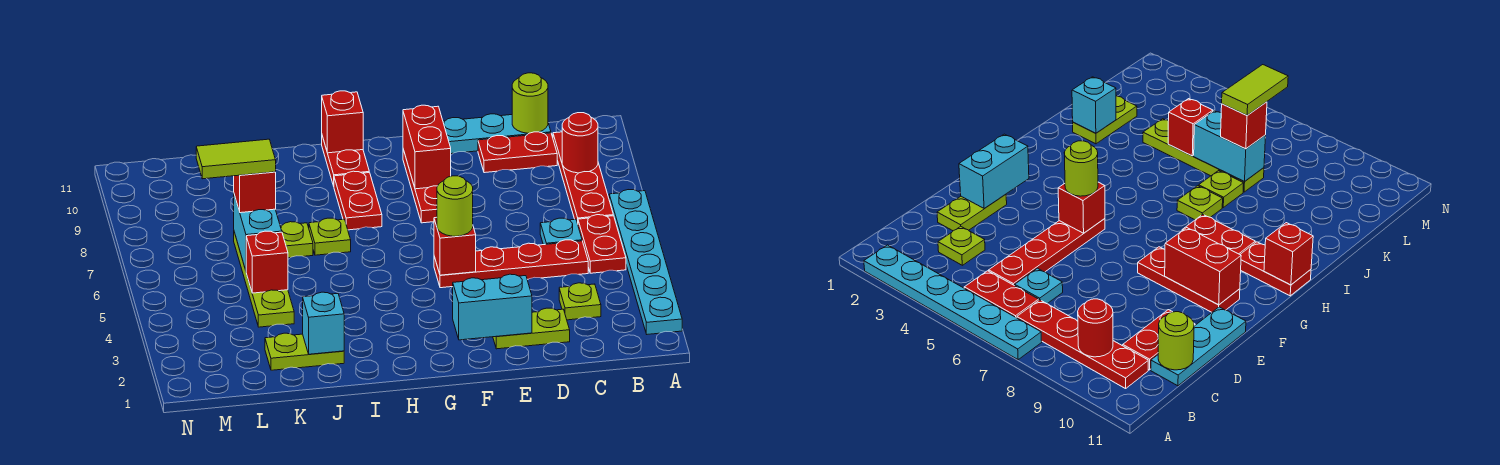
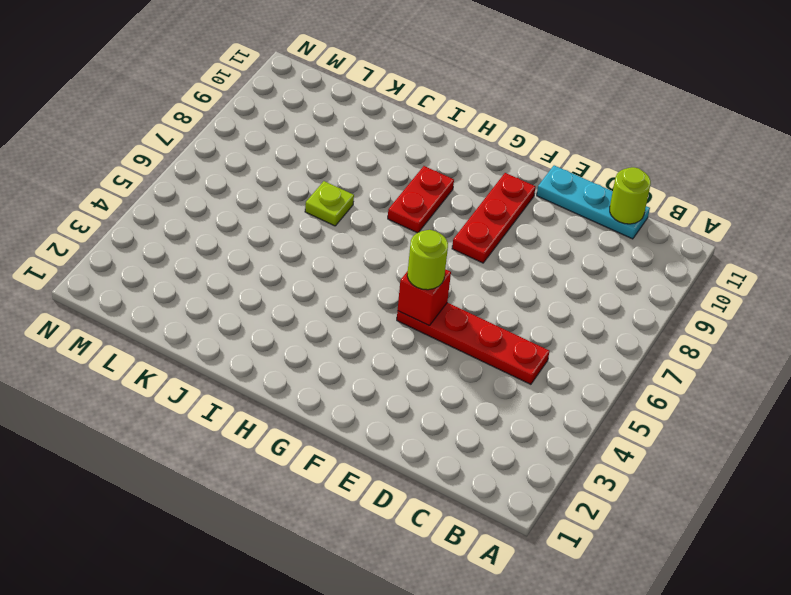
none -> cyan 1x6 plate [609,190,682,334]
none -> red 1x2 plate [578,215,626,273]
none -> red 1x4 plate [553,132,613,223]

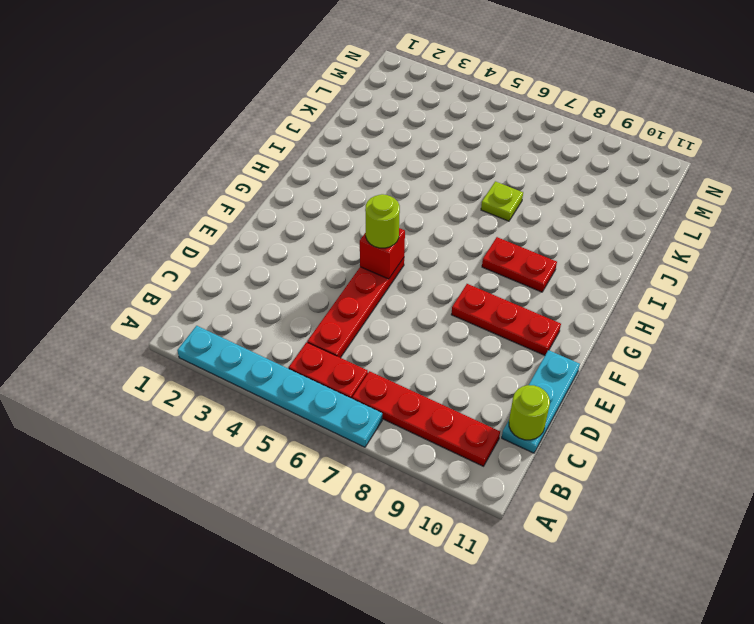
none -> lime 1x1 plate [559,283,601,320]
none -> cyan 1x1 plate [540,218,582,245]
none -> red 1x2 plate [478,132,557,173]

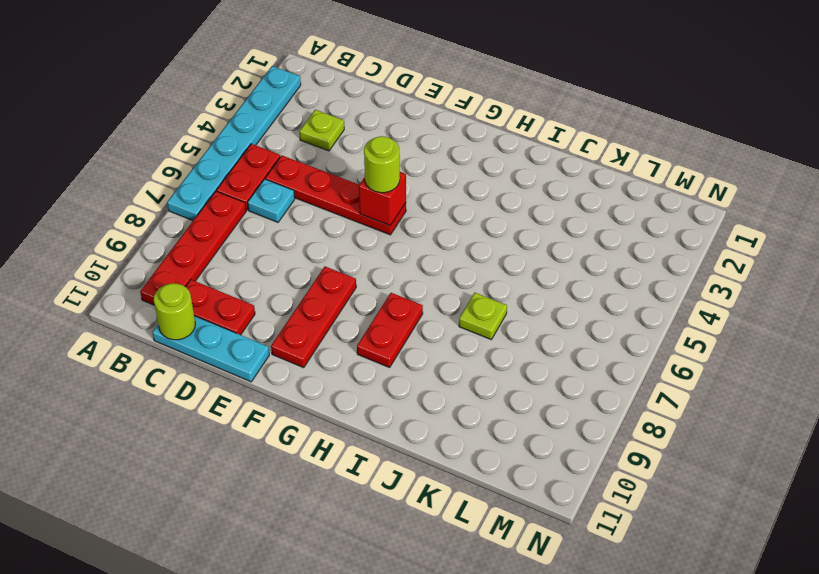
none -> lime 1x2 plate [493,308,570,349]
none -> red 1x2 plate [322,136,369,186]
none -> lime 1x1 plate [309,218,351,255]

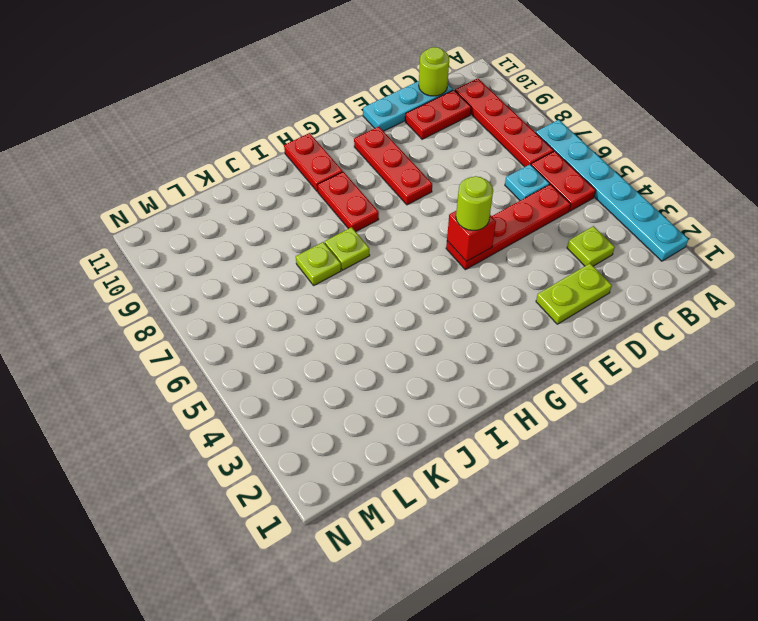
none -> lime 1x2 plate [265,333,344,370]
none -> lime 1x4 plate [234,232,294,327]
none -> red 1x1 round brick [562,113,598,173]

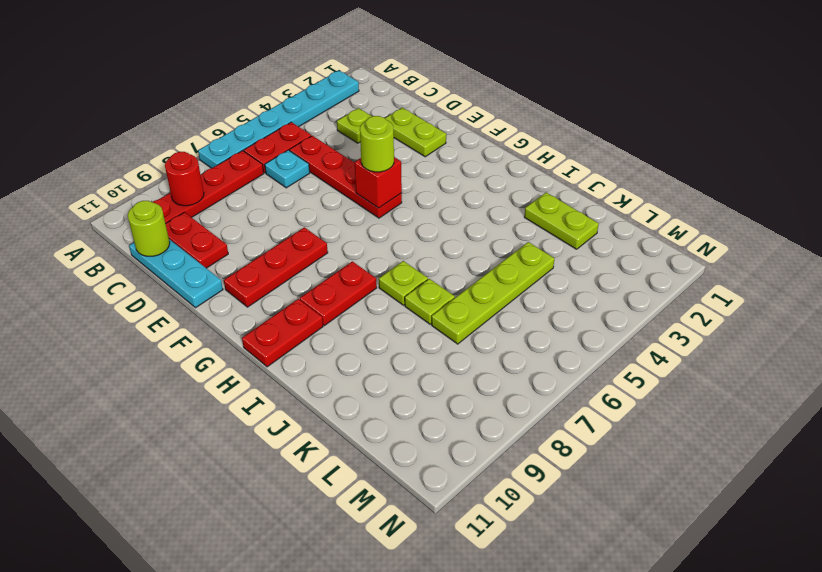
none -> cyan 1x2 brick [453,274,532,340]
none -> red 1x2 brick [403,105,451,189]
none -> red 1x1 brick [322,91,363,153]

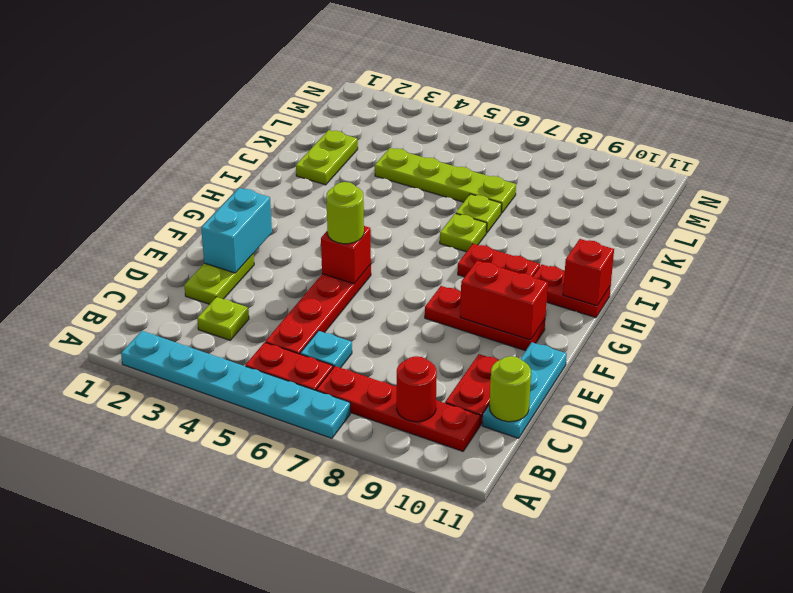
none -> cyan 1x1 brick [303,292,344,354]
none -> red 1x1 brick [246,231,288,293]
none -> cyan 1x2 brick [234,195,282,270]

